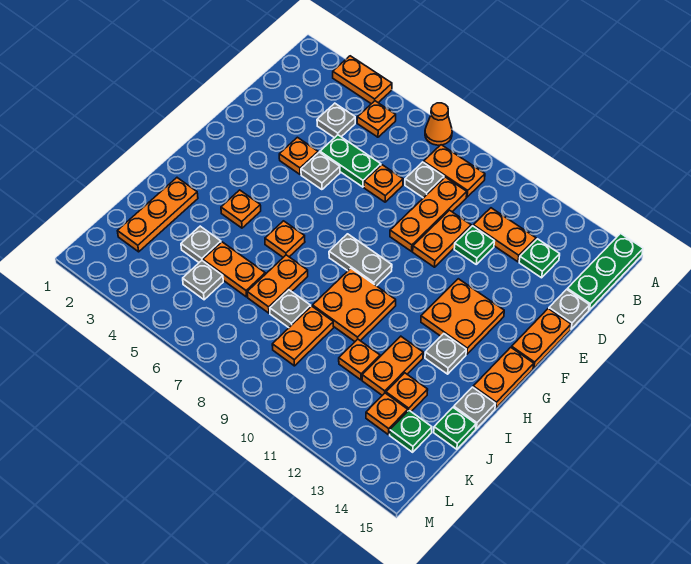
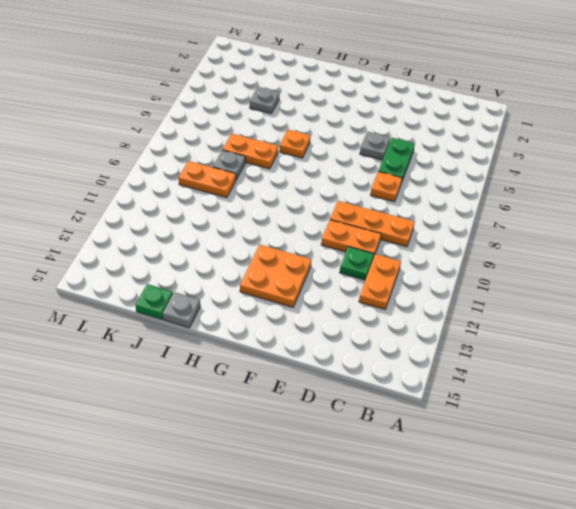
none -> orange 1x2 plate [333,56,392,104]
none -> orange 1x1 cone [425,103,452,145]
none -> green 1x3 plate [567,233,643,310]
none -> orange 1x1 plate [357,101,396,137]

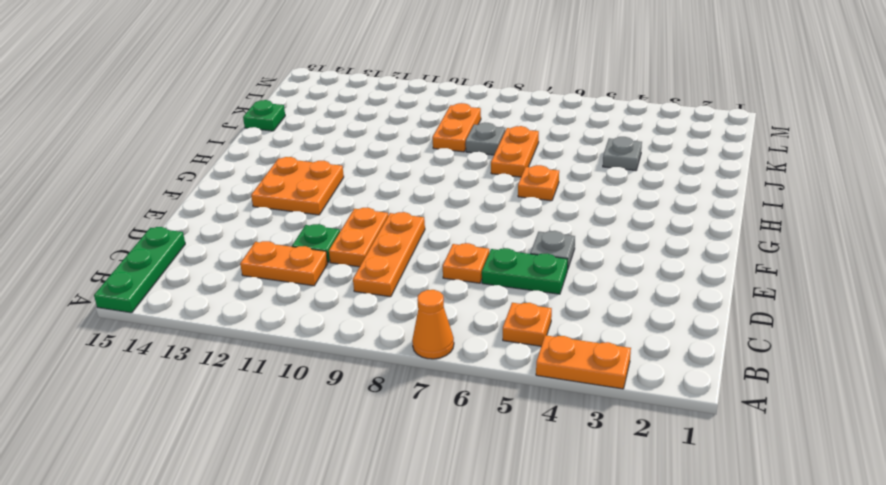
none -> orange 1x2 plate [424,145,485,197]
none -> grey 1x1 plate [317,103,355,138]
none -> grey 1x1 plate [405,162,444,198]
none -> green 1x1 plate [519,239,560,278]

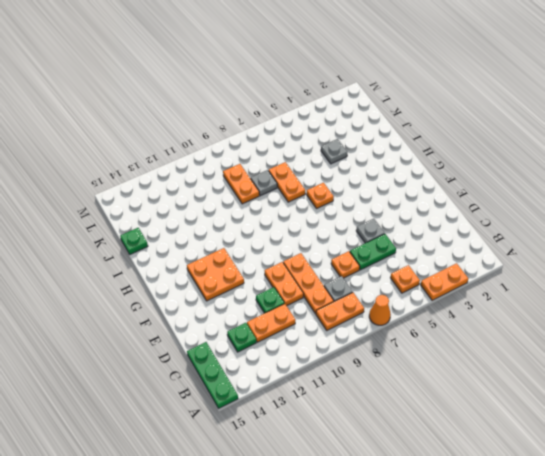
none -> grey 1x1 plate [317,103,355,138]
none -> grey 1x1 plate [549,289,589,329]
none -> orange 1x1 plate [279,137,318,174]
none -> orange 1x2 plate [512,309,571,368]

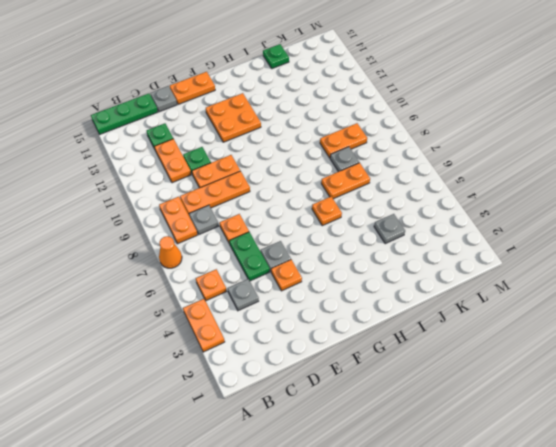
none -> grey 1x2 plate [329,234,392,286]
none -> orange 1x2 plate [473,347,534,408]
none -> orange 1x1 plate [221,190,261,228]
none -> orange 2x2 plate [313,268,396,341]

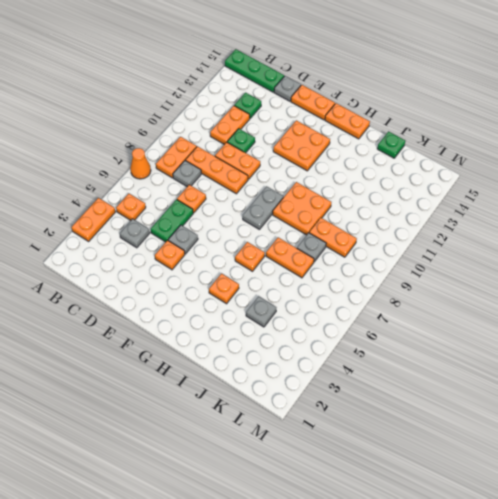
none -> grey 1x1 plate [425,334,466,374]
none -> orange 1x3 plate [118,178,198,252]
none -> orange 1x2 plate [362,336,423,395]
none -> grey 1x1 plate [454,387,495,429]

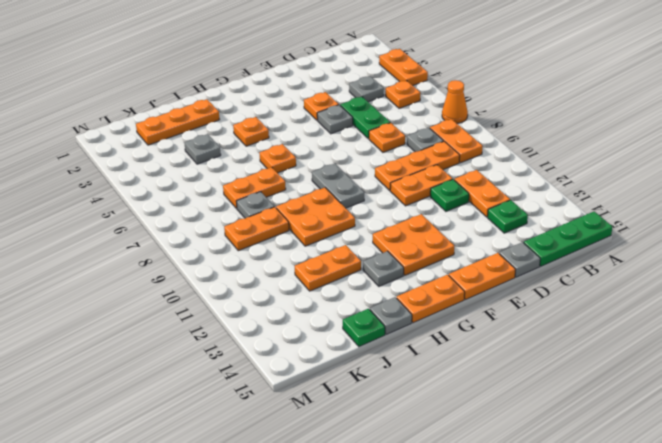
none -> orange 1x2 plate [203,242,265,297]
none -> orange 1x1 plate [339,339,380,380]
none -> orange 1x1 plate [386,373,428,411]
none -> grey 1x1 plate [183,261,223,300]

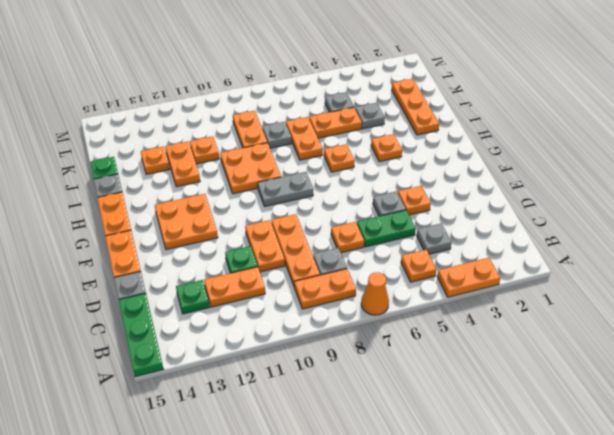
none -> grey 1x1 plate [425,334,466,374]
none -> orange 1x1 plate [366,393,408,435]
none -> green 1x1 plate [390,411,432,452]

